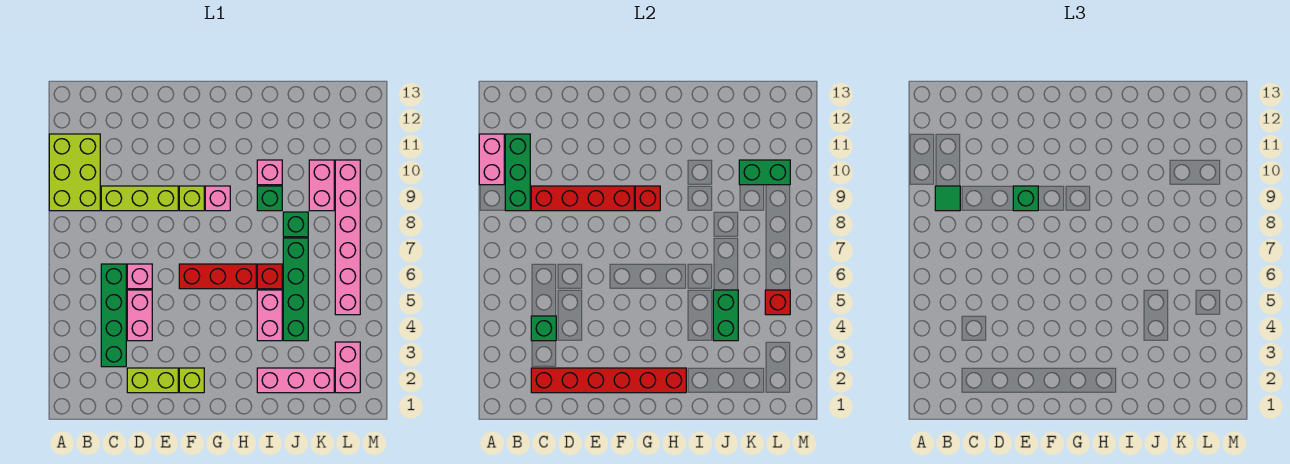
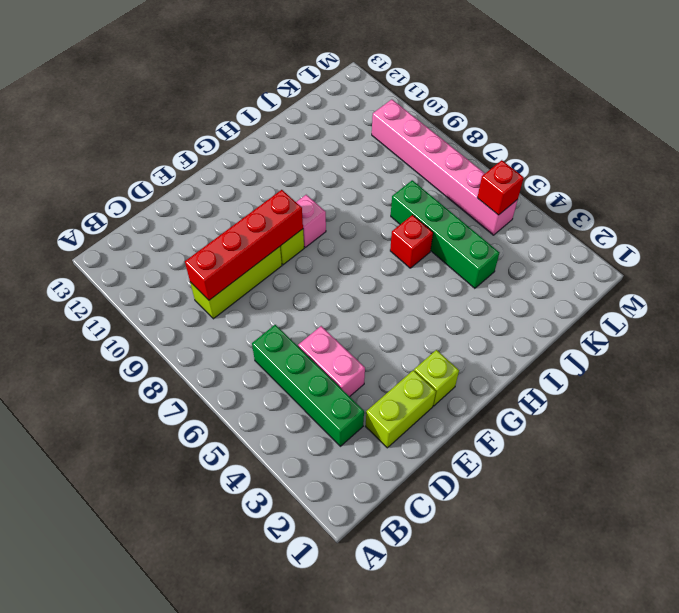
none -> lime 2x3 brick [49,134,100,211]
none -> pink 1x1 brick [127,264,152,289]
none -> red 1x3 brick [179,264,256,289]
none -> pink 1x3 brick [257,368,334,393]

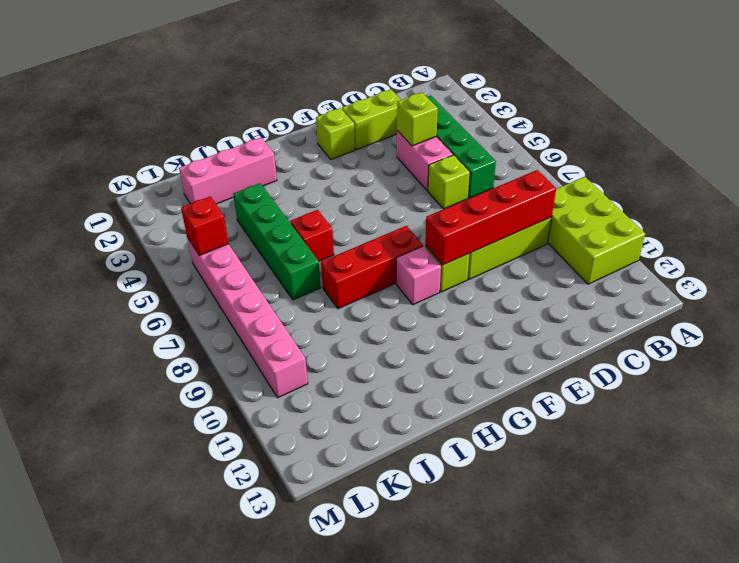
lime 1x1 brick [397,92,438,146] -> none
lime 1x1 brick [428,155,470,209] -> pink 1x1 brick [127,264,152,289]
red 1x3 brick [321,226,423,309] -> red 1x3 brick moved to [179,264,256,289]
none -> pink 1x2 brick [257,290,282,341]
none -> green 1x1 brick [257,186,282,211]
none -> pink 1x1 brick [257,160,282,185]
none -> green 1x1 brick [283,212,308,237]

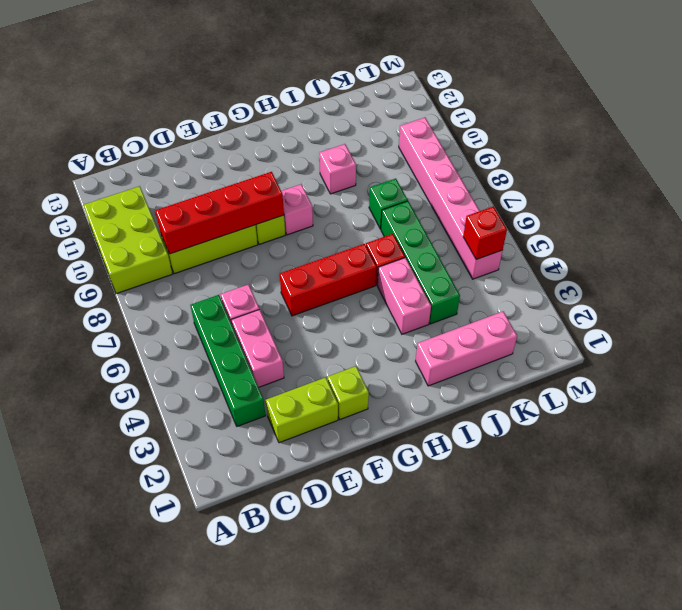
none -> green 1x1 brick [257,186,282,211]
none -> pink 1x2 brick [309,160,334,211]
none -> pink 1x2 brick [335,342,360,393]
none -> pink 1x2 brick [479,134,504,185]

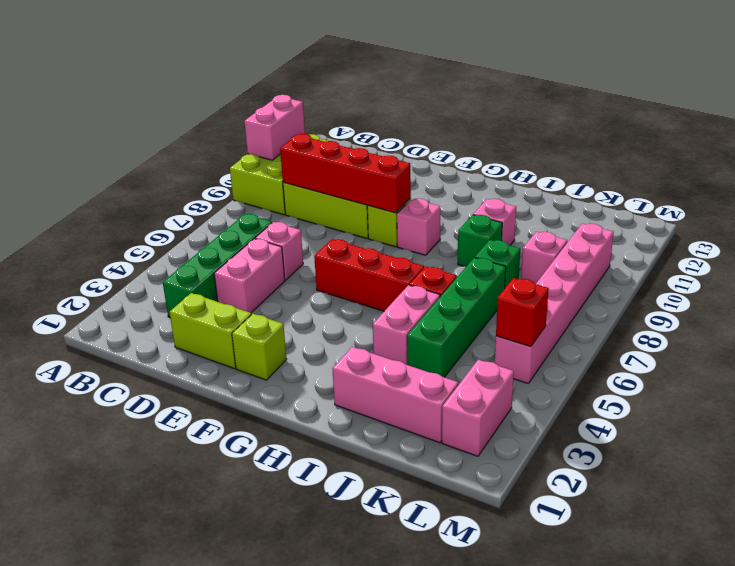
pink 1x1 brick [521,232,567,284] -> pink 1x2 brick [309,160,334,211]
none -> green 1x3 brick [505,134,530,211]
none -> red 1x6 brick [531,368,686,393]
none -> green 1x1 brick [531,316,556,341]
none -> red 1x1 brick [635,186,660,211]

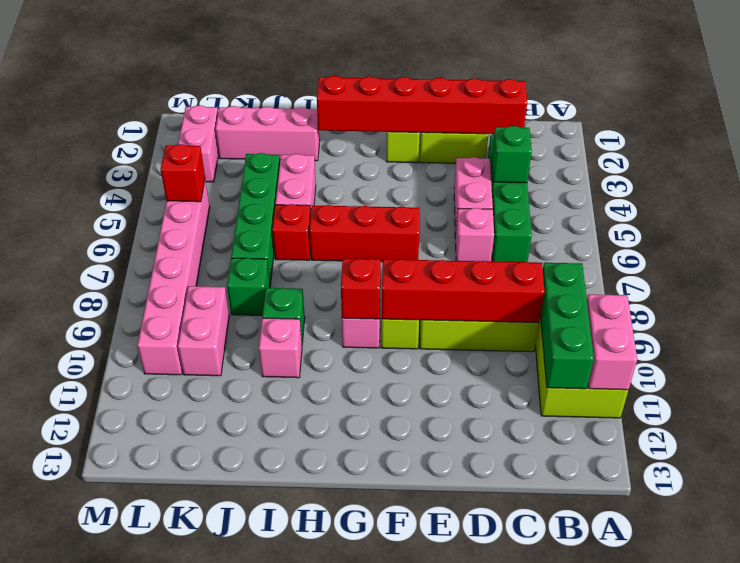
none -> green 1x2 brick [713,290,738,341]
none -> green 1x2 brick [739,160,790,185]
none -> green 1x1 tile [935,186,960,211]
none -> green 1x1 brick [1013,186,1038,211]

